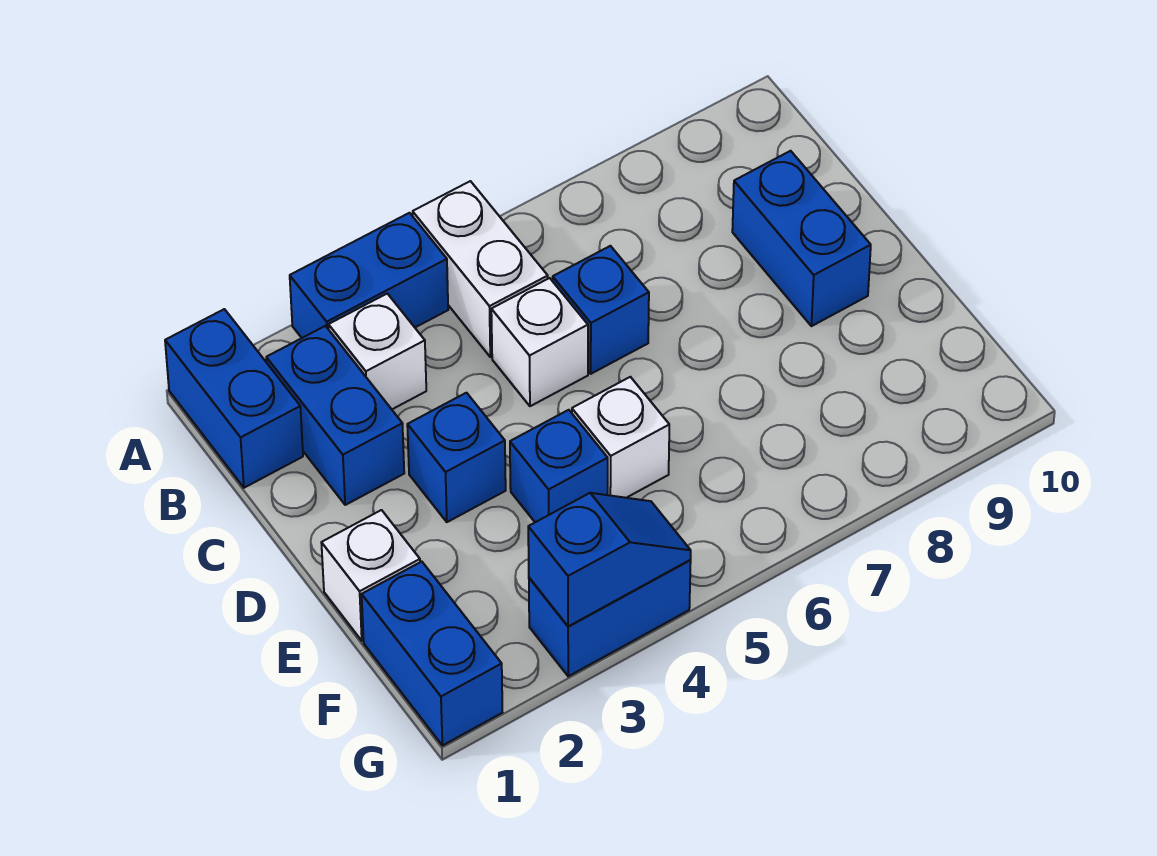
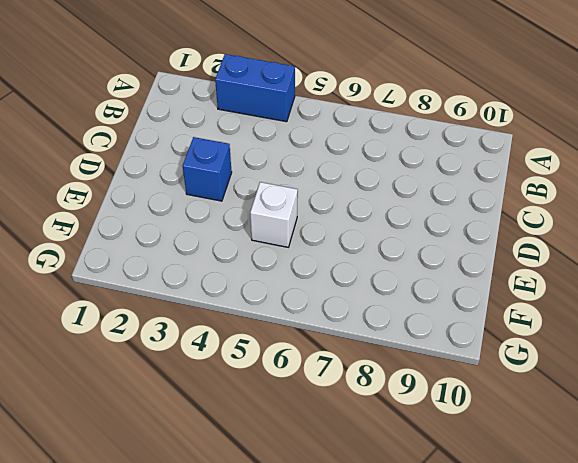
none -> blue 1x2 brick [165,309,303,488]
none -> white 1x2 brick [413,181,548,357]
none -> blue 1x2 brick [266,326,404,505]

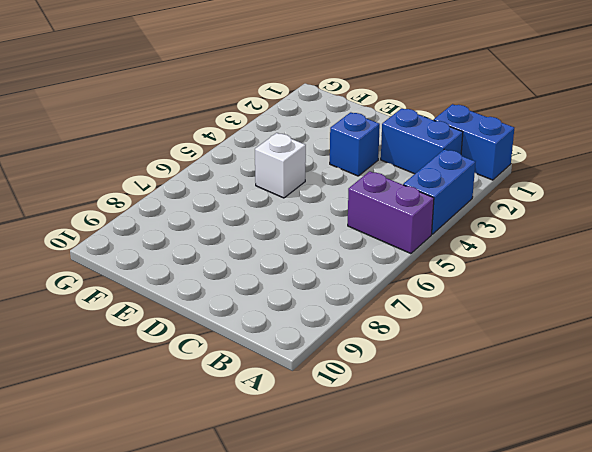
purple 1x2 brick [348,171,434,254] -> white 1x2 brick [413,181,548,357]
none -> white 1x1 brick [329,294,426,409]
none -> white 1x1 brick [491,278,588,406]
none -> blue 1x1 brick [553,246,649,374]

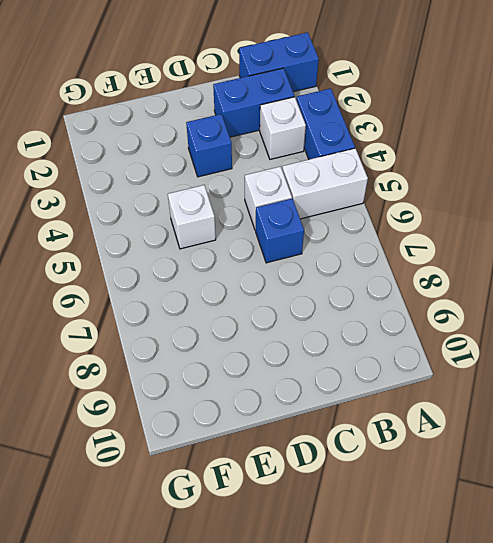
none -> blue 1x2 brick [732,151,871,326]
none -> white 1x1 brick [321,510,420,641]
none -> blue 1x1 brick [510,410,608,522]

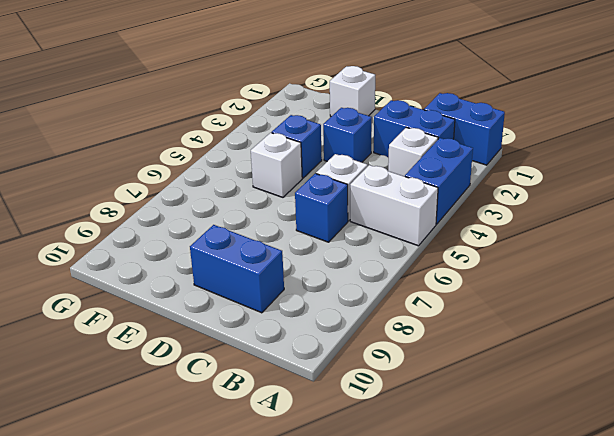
none -> blue 1x2 brick [362,562,502,746]
none -> blue 1x2 brick [529,560,691,676]
none -> blue 1x2 slope [528,493,691,626]

